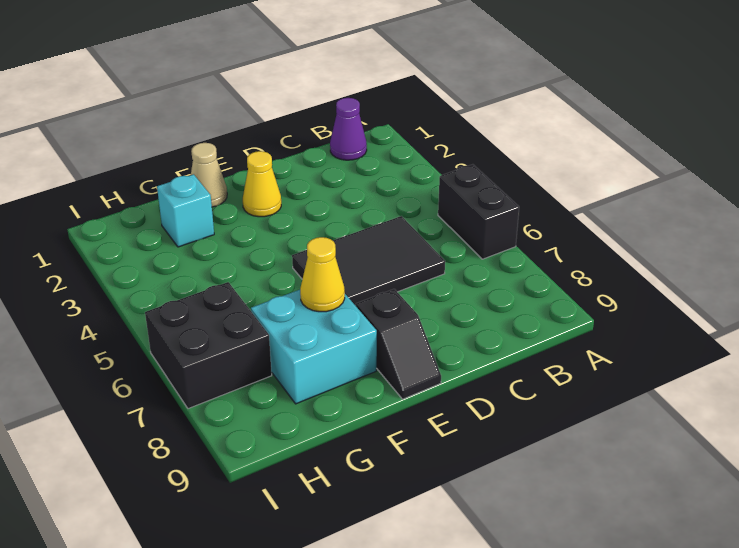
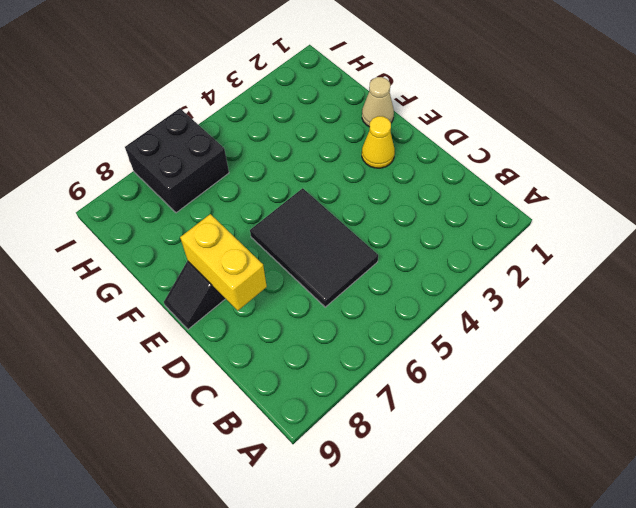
yellow 1x2 brick [180,214,267,311] -> none
none -> black 1x2 brick [438,164,519,259]
none -> purple 1x1 cone [330,98,367,160]

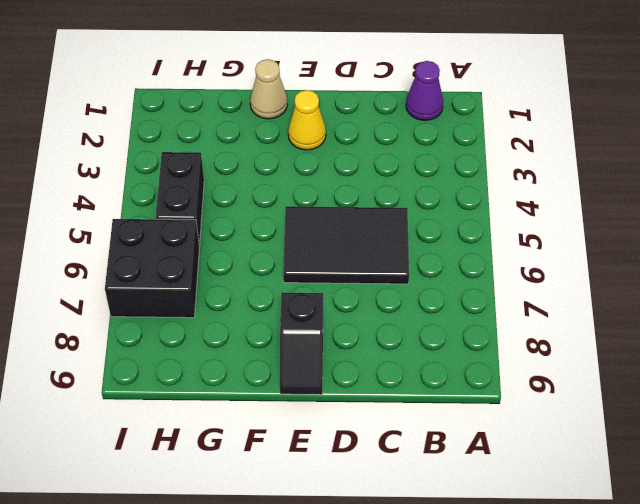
black 1x2 brick [156,152,204,246] -> black 1x2 brick moved to [438,164,519,259]
none -> cyan 2x2 brick [251,290,377,404]
none -> cyan 1x1 brick [157,174,214,247]

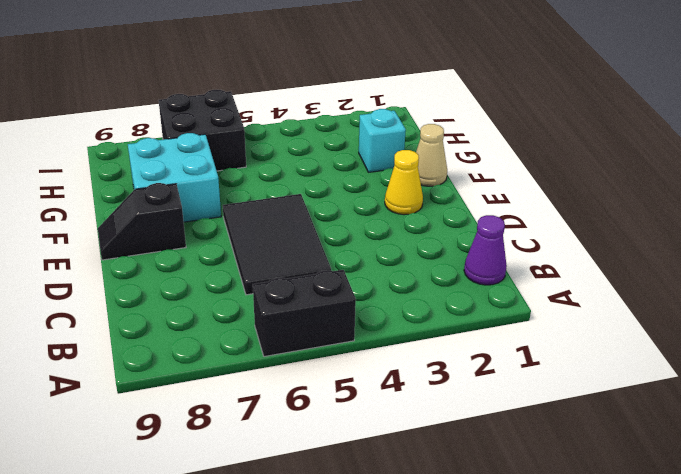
none -> yellow 1x1 cone [300,237,345,312]

